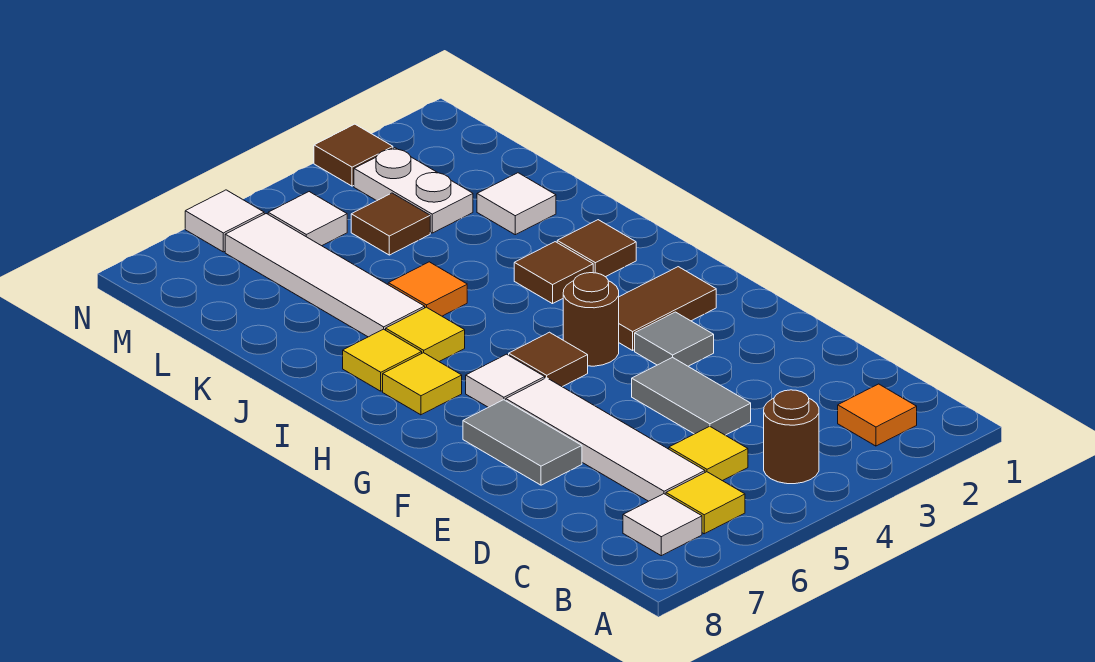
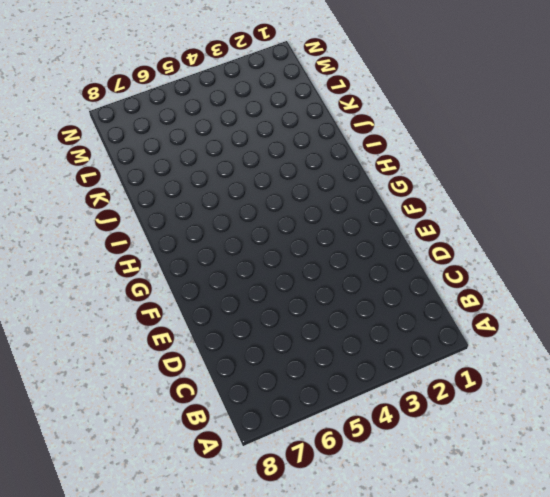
none -> orange 1x1 tile [838,384,917,446]
none -> brown 1x1 round brick [764,390,819,484]
none -> yellow 1x1 tile [666,472,745,534]

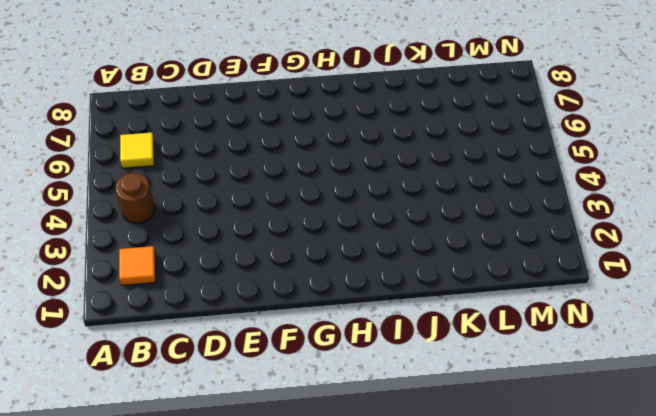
none -> white 1x1 tile [623,494,702,556]
none -> yellow 1x1 tile [669,426,748,481]
none -> white 1x4 tile [506,378,705,501]

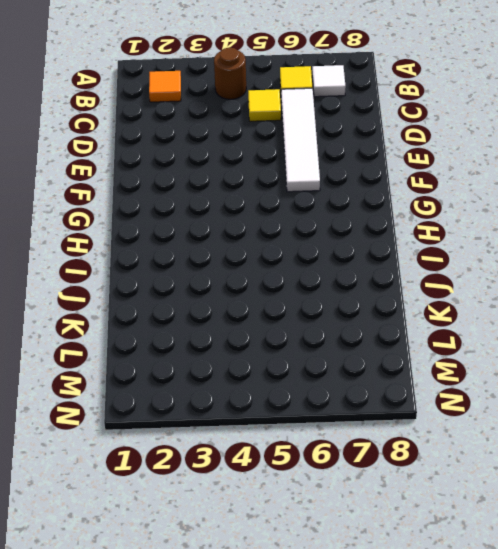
none -> grey 1x2 tile [632,357,751,435]
none -> grey 1x2 tile [463,400,582,485]
none -> grey 1x1 tile [635,312,714,366]

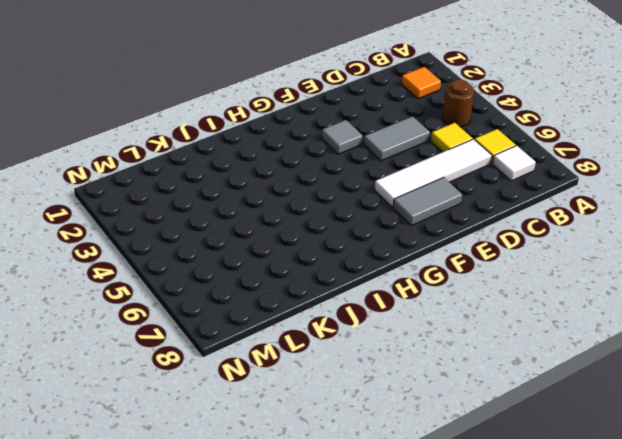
none -> brown 1x2 tile [619,267,716,350]
none -> brown 1x1 round brick [563,273,619,366]
none -> brown 1x1 tile [509,332,588,387]

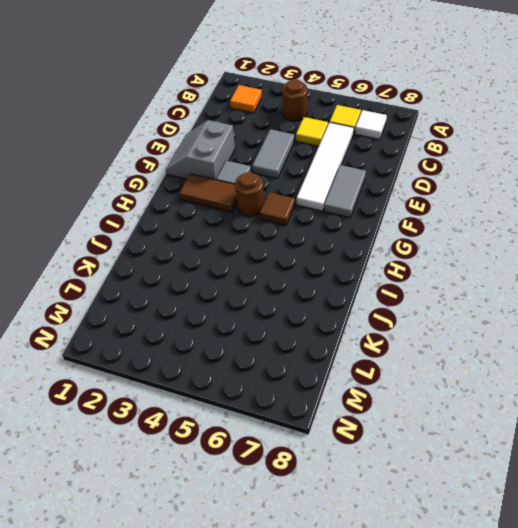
grey 2x2 slope [166,120,235,180] -> none
none -> white 1x1 tile [466,354,545,407]
none -> yellow 1x1 tile [383,353,462,415]
none -> brown 1x1 tile [557,220,636,277]

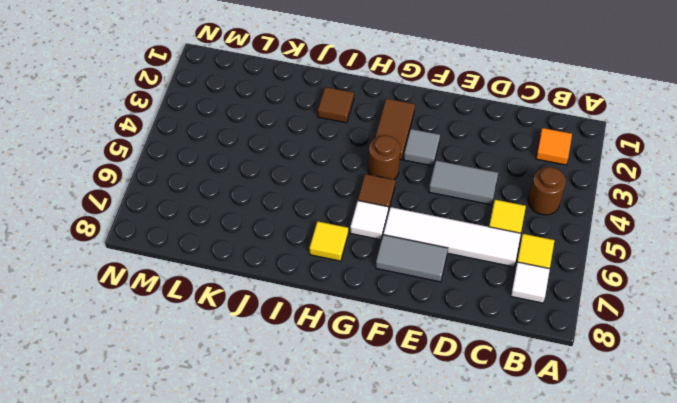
none -> brown 1x1 tile [514,242,593,304]
none -> yellow 1x1 tile [386,307,465,362]
none -> yellow 1x1 tile [343,329,422,391]

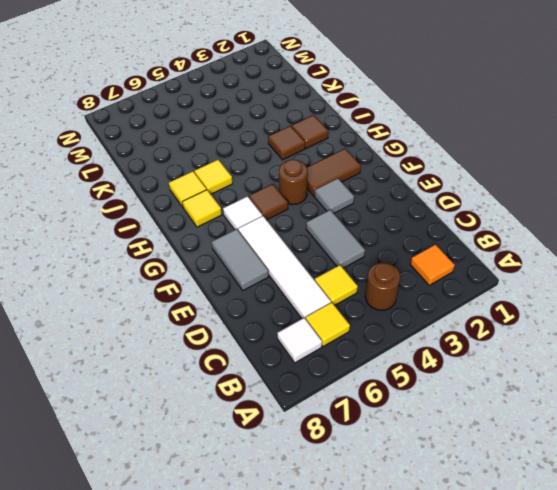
none -> orange 1x1 tile [388,262,467,316]
none -> white 1x4 tile [225,214,425,337]
none -> white 1x1 tile [477,173,556,235]

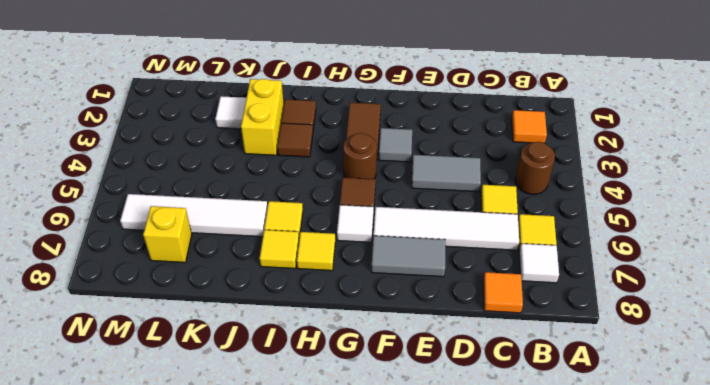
orange 1x1 tile [483,272,523,313] -> orange 1x1 tile moved to [388,262,467,316]
yellow 1x2 brick [241,79,284,155] -> none
yellow 1x1 brick [143,206,192,262] -> none
none -> white 1x2 plate [354,148,473,233]
none -> brown 1x1 tile [351,193,430,255]
none -> white 1x1 tile [268,192,347,246]

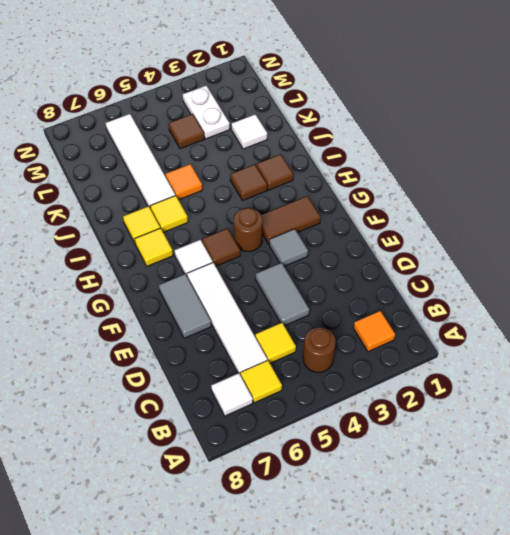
none -> white 1x1 tile [268,192,347,246]
none -> brown 1x1 tile [314,124,393,186]
none -> white 1x1 tile [185,190,264,252]

